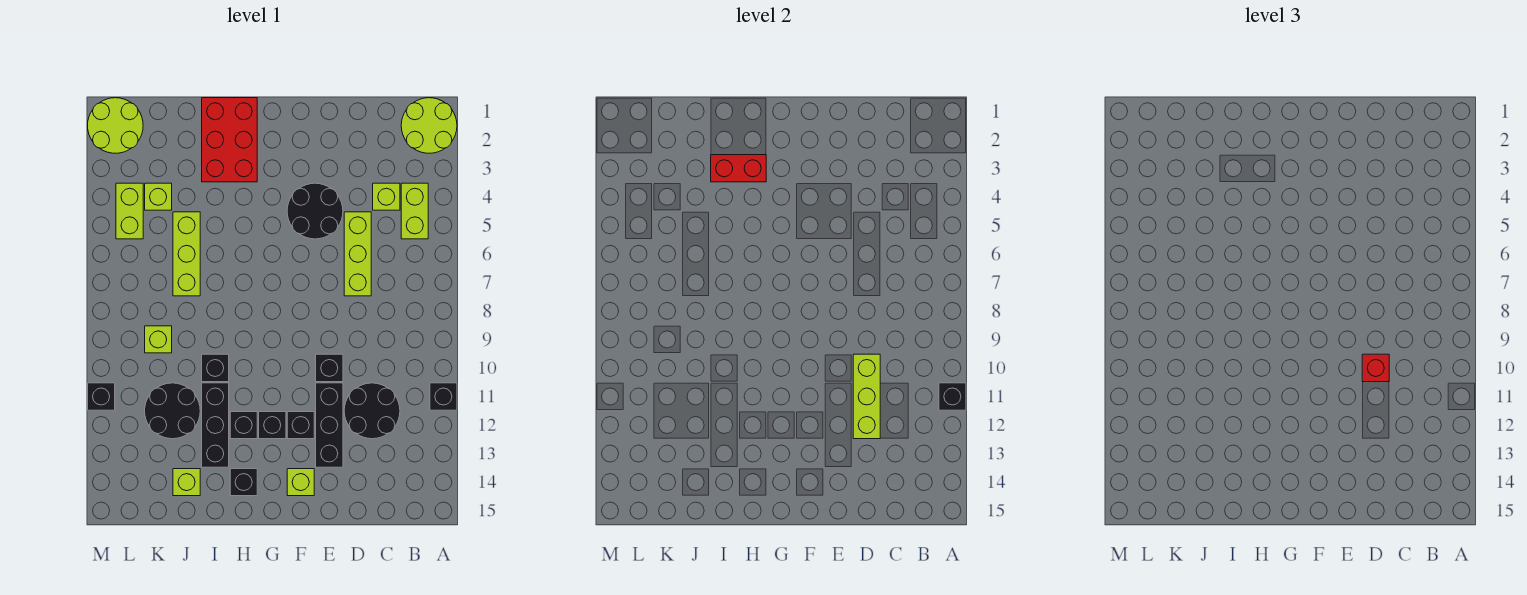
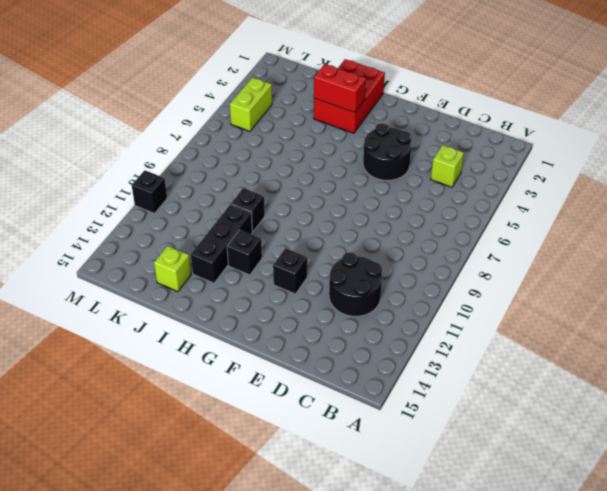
none -> lime 2x2 round brick [401,98,457,153]
none -> black 1x1 brick [430,383,457,410]
none -> lime 1x2 brick [401,183,428,239]

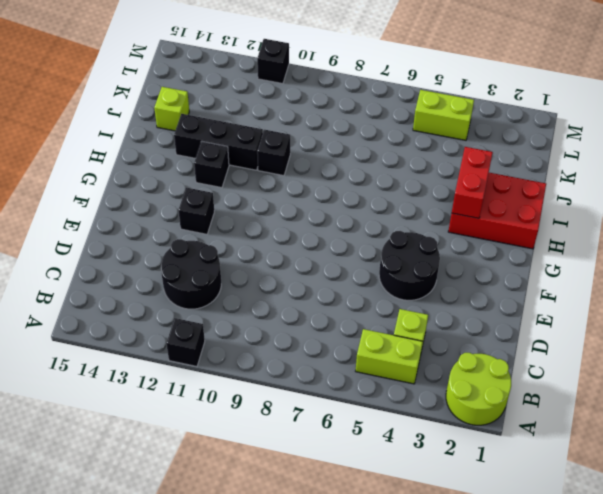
none -> lime 1x3 brick [344,212,371,296]
none -> black 1x1 brick [316,354,343,382]
none -> black 1x3 brick [316,383,343,467]

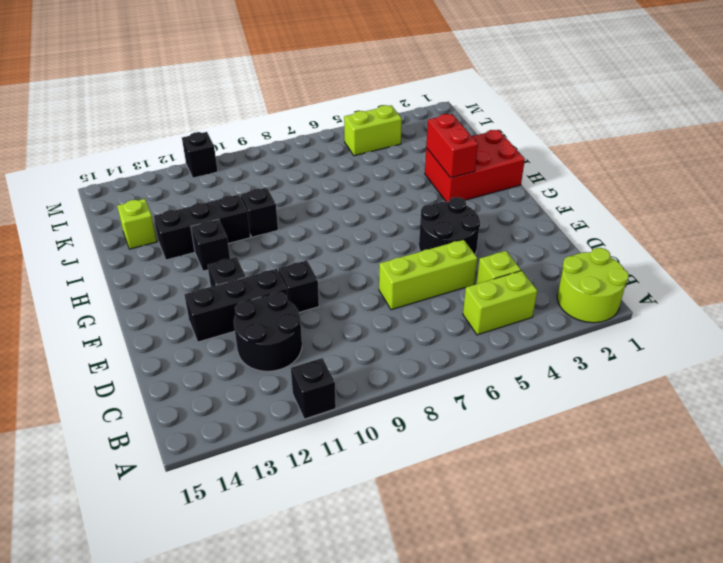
none -> lime 1x1 brick [287,469,314,496]
none -> black 1x1 brick [259,412,286,439]
none -> black 1x1 brick [230,469,257,496]

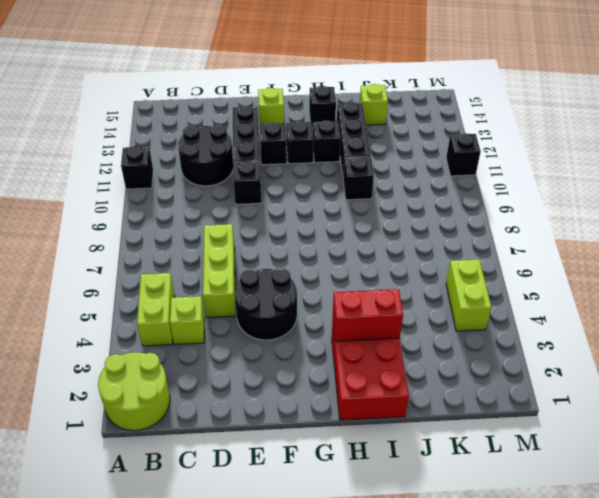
none -> lime 1x3 brick [173,212,200,296]
none -> black 2x2 round brick [145,383,200,439]
none -> lime 1x1 brick [145,183,172,210]

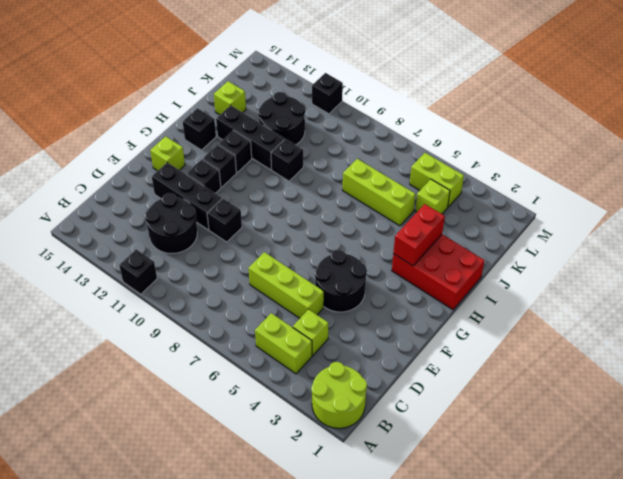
none -> lime 1x1 brick [145,326,172,353]
none -> lime 2x2 round brick [88,98,143,153]
none -> black 1x1 brick [939,383,966,410]

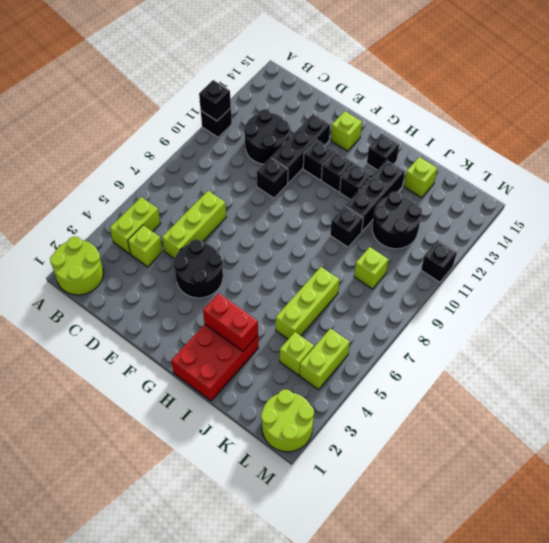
none -> lime 1x3 brick [853,354,880,439]
none -> red 1x1 brick [1362,354,1389,382]

